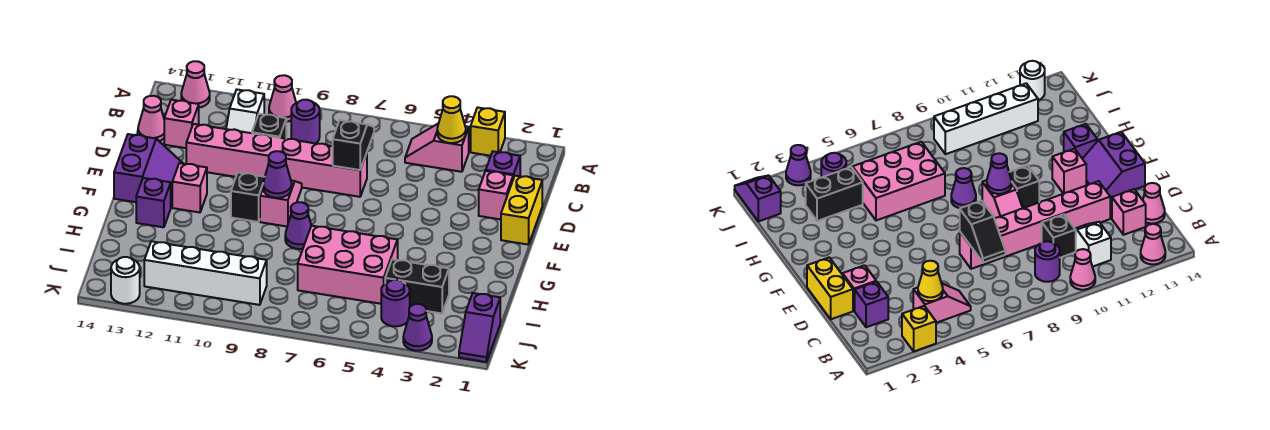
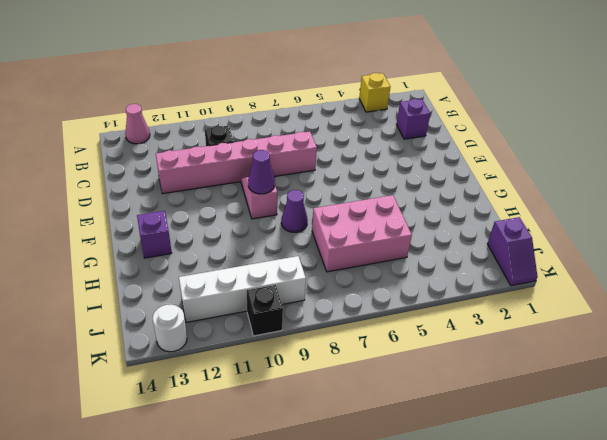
black 1x1 brick [247,285,283,336] -> black 1x1 brick moved to [231,173,265,222]
none -> pink 1x1 cone [269,75,296,122]
none -> pink 1x2 slope [405,123,469,172]
none -> purple 1x1 round brick [291,100,320,143]

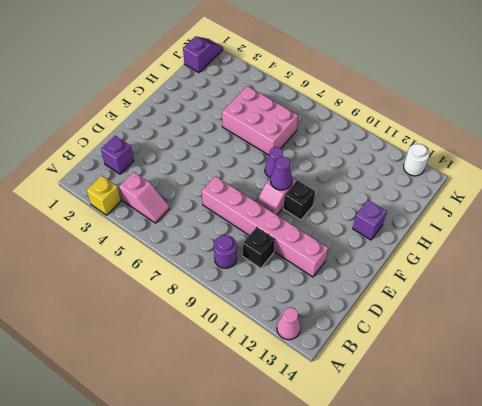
none -> pink 1x1 cone [269,75,296,122]
none -> white 1x2 slope [226,90,264,133]
none -> pink 1x1 brick [164,100,199,148]

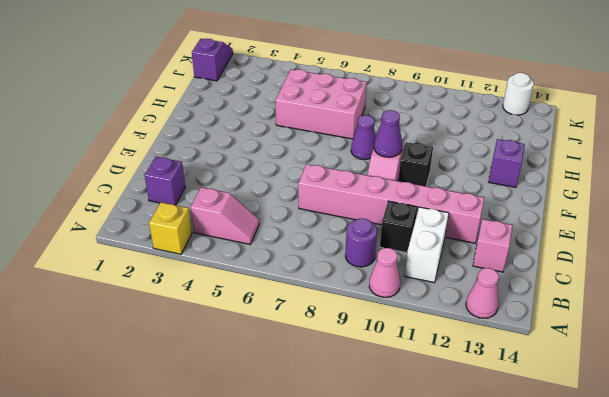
white 1x2 brick [405,207,449,282] -> white 1x2 slope [226,90,264,133]
none -> pink 1x1 cone [138,96,164,141]
none -> yellow 1x2 brick [501,176,542,245]
none -> pink 1x1 brick [479,171,513,219]

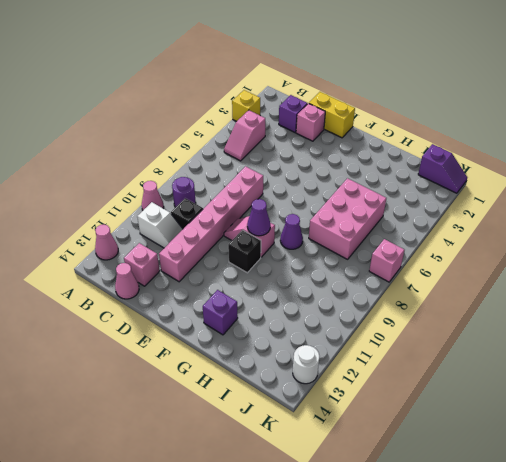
pink 1x1 brick [369,239,404,282] -> pink 1x1 brick moved to [172,163,207,212]
none -> purple 2x2 slope [114,134,183,207]
none -> black 1x2 brick [385,259,449,313]
none -> purple 1x1 round brick [381,280,410,326]

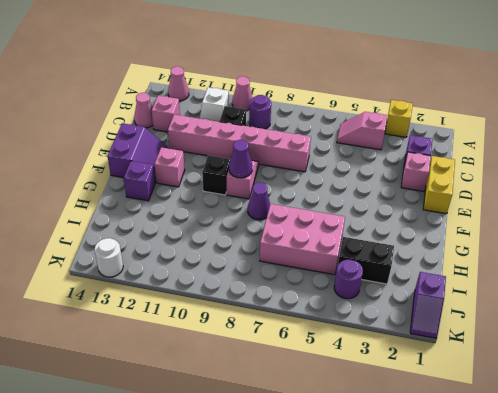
none -> white 1x4 brick [144,241,267,305]
none -> purple 1x1 cone [403,304,432,351]
none -> yellow 1x1 cone [437,96,466,143]

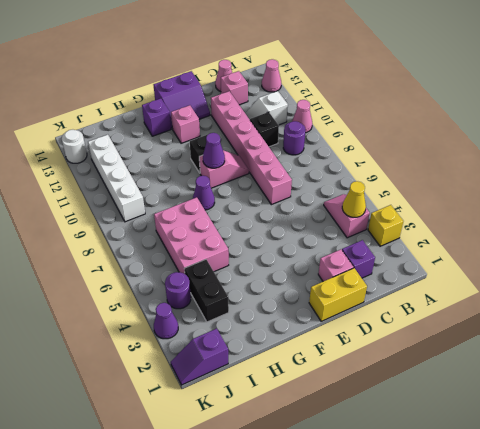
none -> black 1x2 slope [333,120,374,170]

